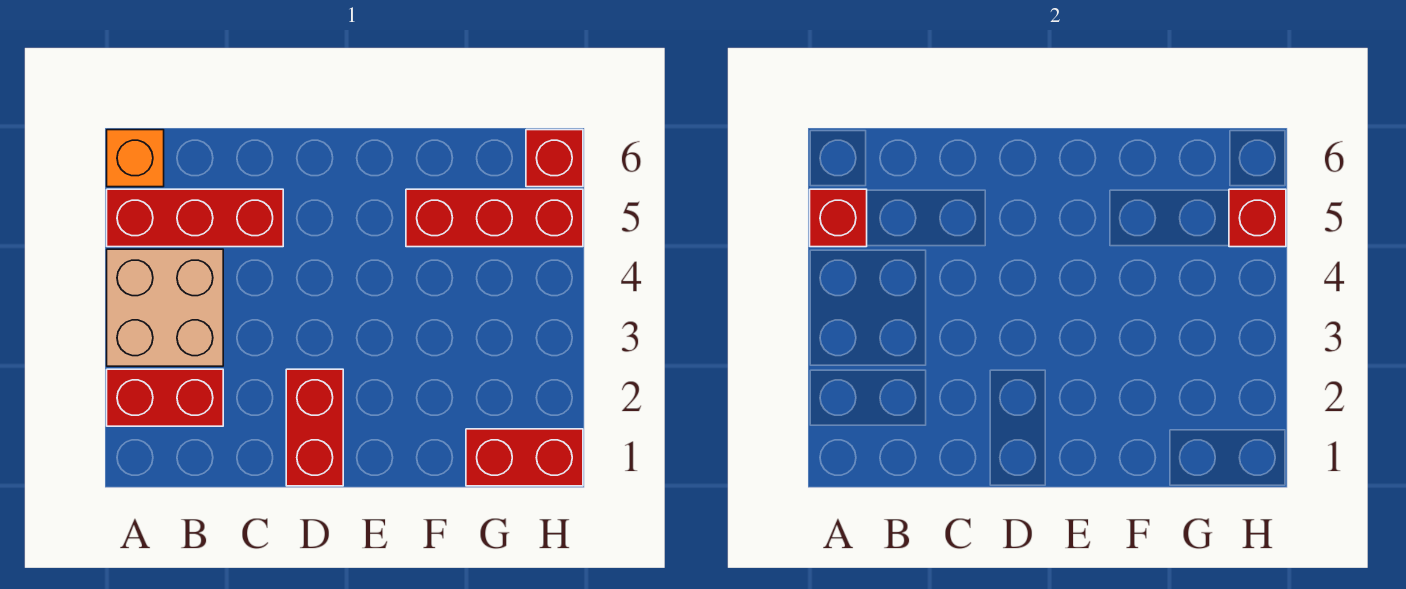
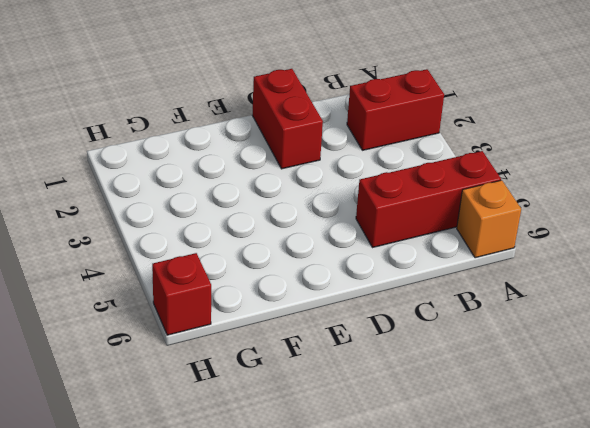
none -> tan 2x2 brick [107,249,223,366]
none -> red 1x3 brick [406,189,583,247]

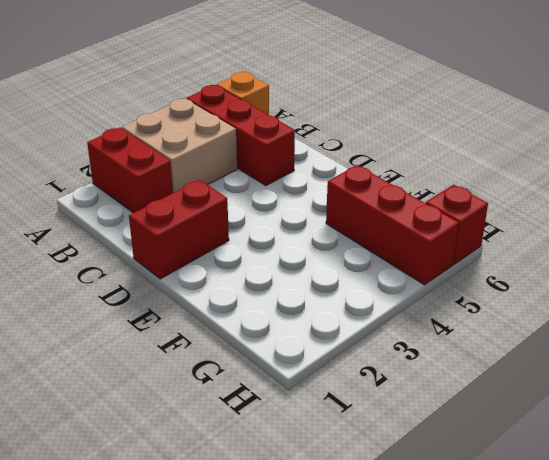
none -> red 1x2 brick [466,429,583,486]
none -> red 1x1 brick [810,189,867,247]

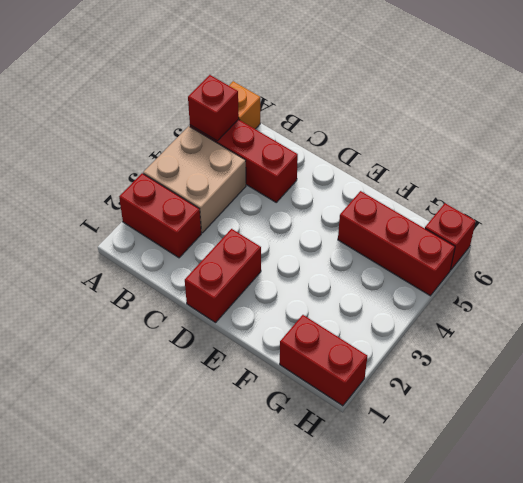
none -> red 1x1 brick [1229,189,1286,247]

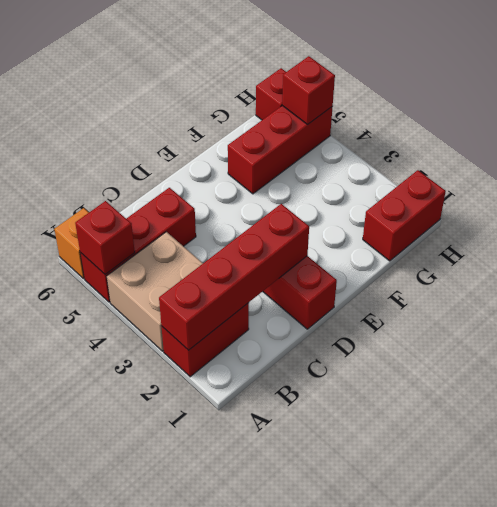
red 1x4 brick [159,204,309,350] -> none

